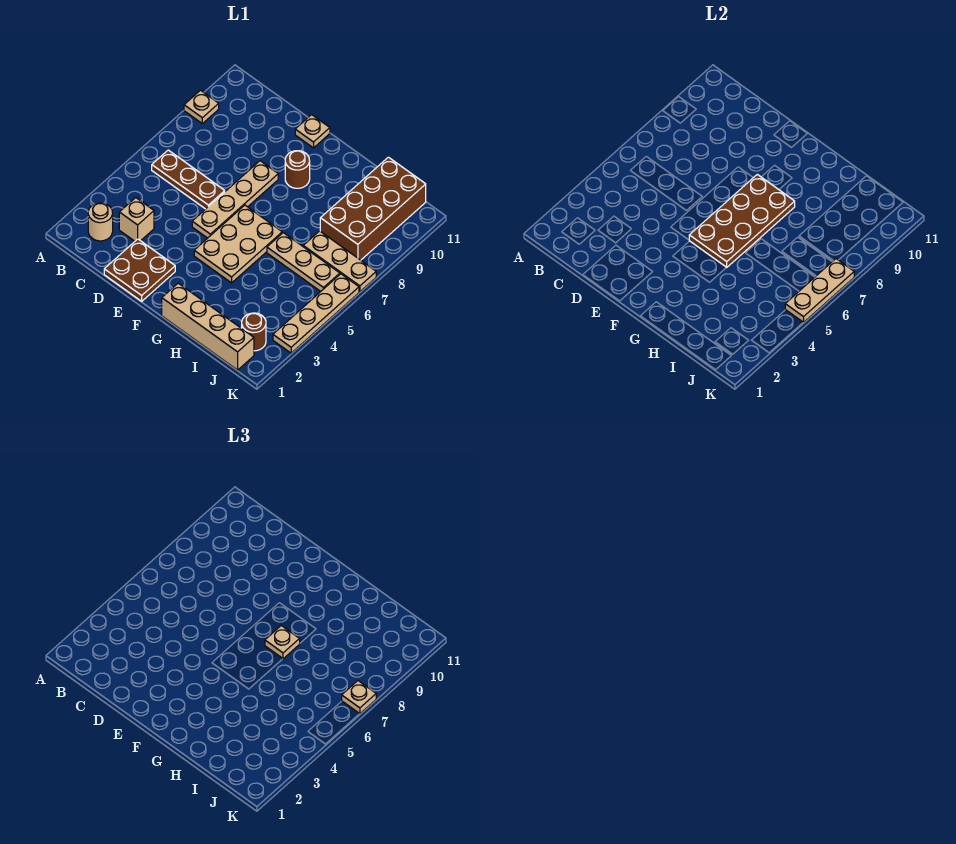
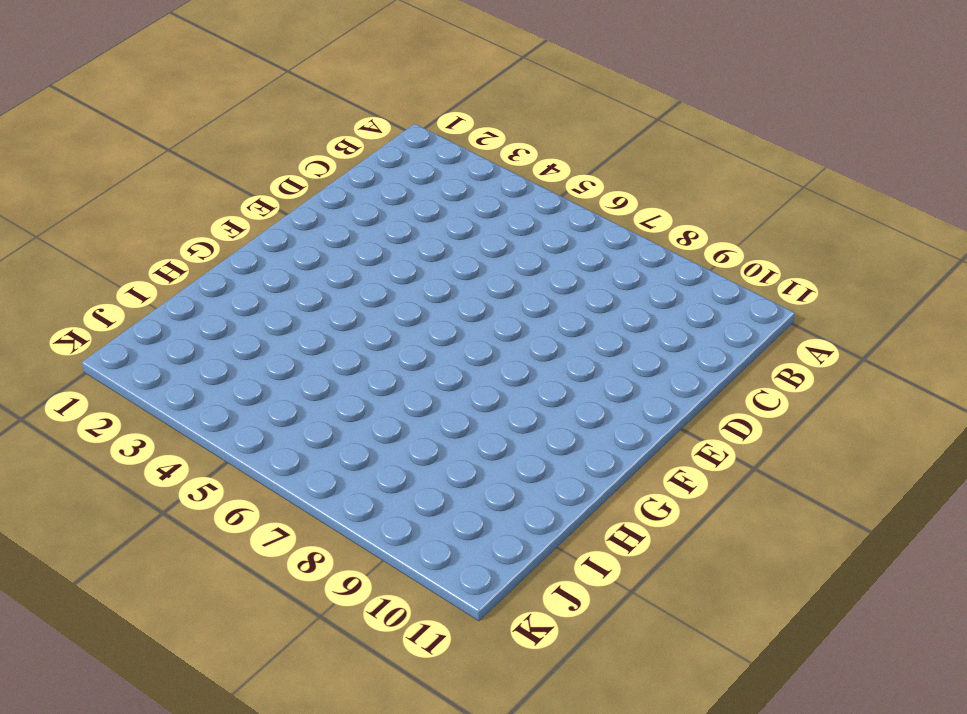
none -> tan 1x1 plate [184,90,219,123]
none -> tan 1x1 round brick [88,203,113,241]
none -> brown 1x3 plate [152,150,225,209]

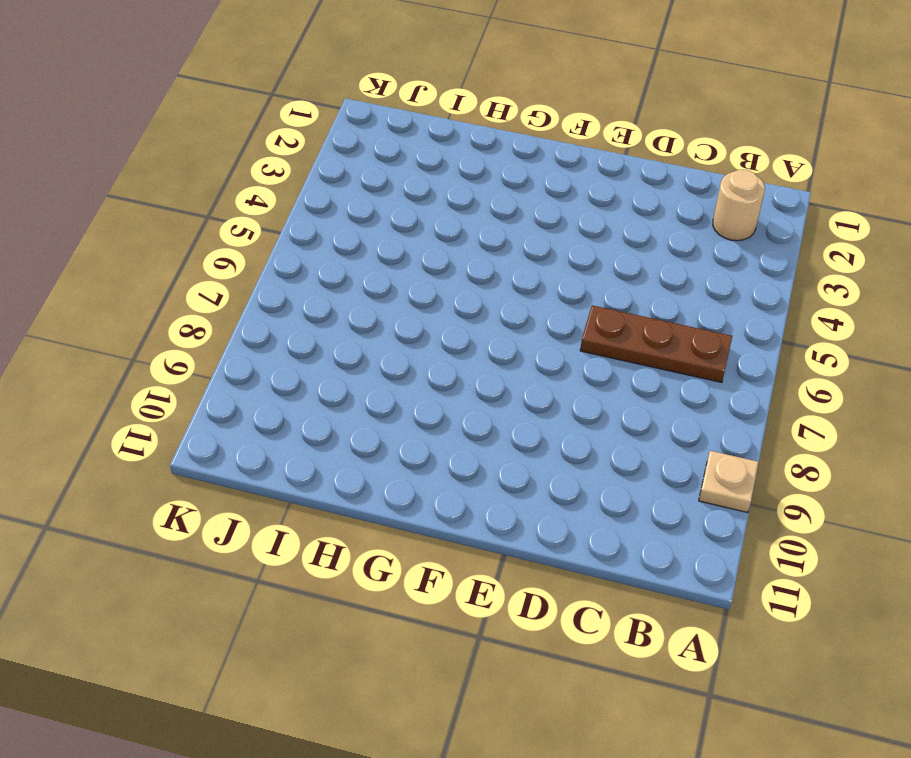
none -> tan 1x1 brick [119,198,154,241]
none -> brown 2x2 plate [104,239,175,301]
none -> tan 1x4 plate [192,161,278,238]

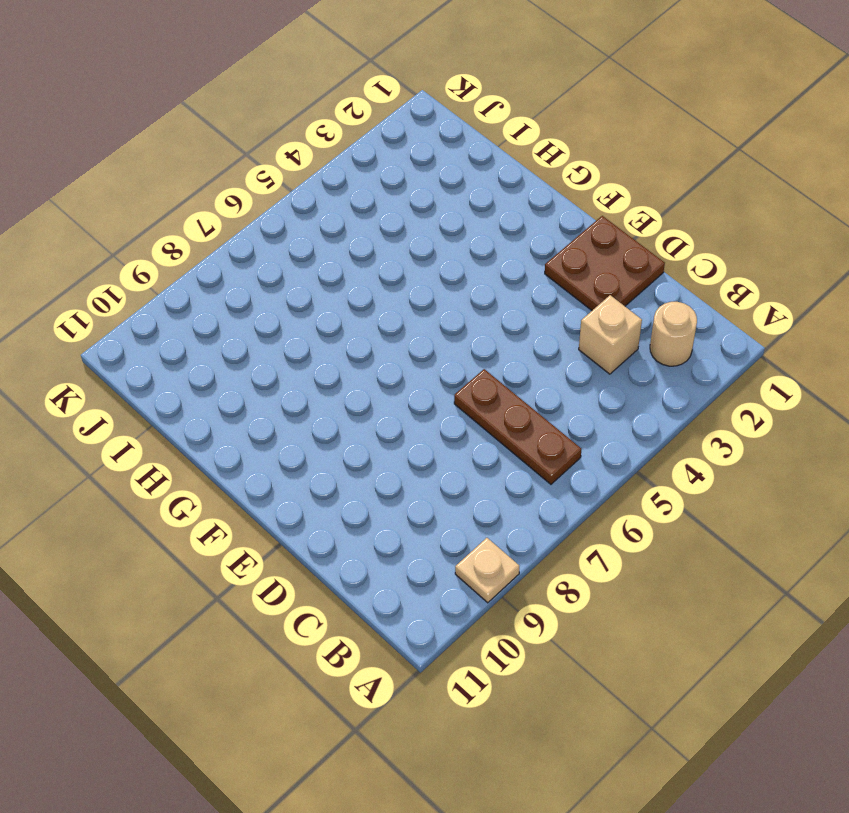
none -> tan 1x4 plate [192,161,278,238]
none -> tan 1x1 plate [295,115,330,148]
none -> tan 2x3 plate [194,205,282,283]

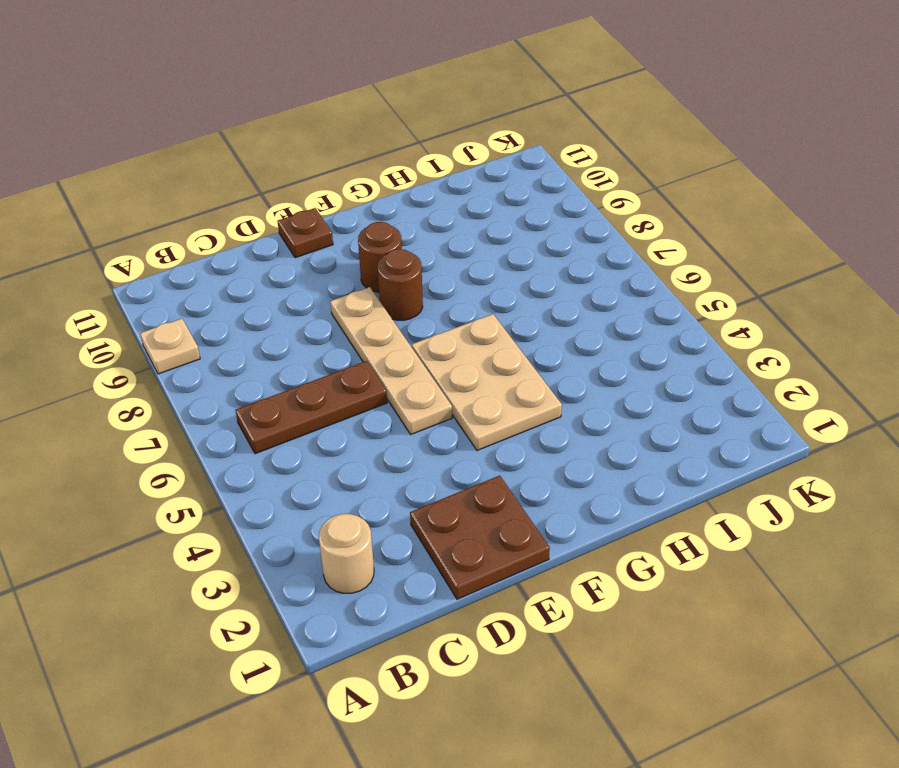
brown 1x1 plate [278,208,333,258] -> tan 1x1 plate [295,115,330,148]
brown 1x1 round brick [378,249,423,320] -> brown 1x1 round brick moved to [242,313,266,351]
none -> tan 1x1 brick [119,198,154,241]
none -> tan 1x4 brick [162,283,254,370]
none -> tan 1x3 plate [267,233,340,292]

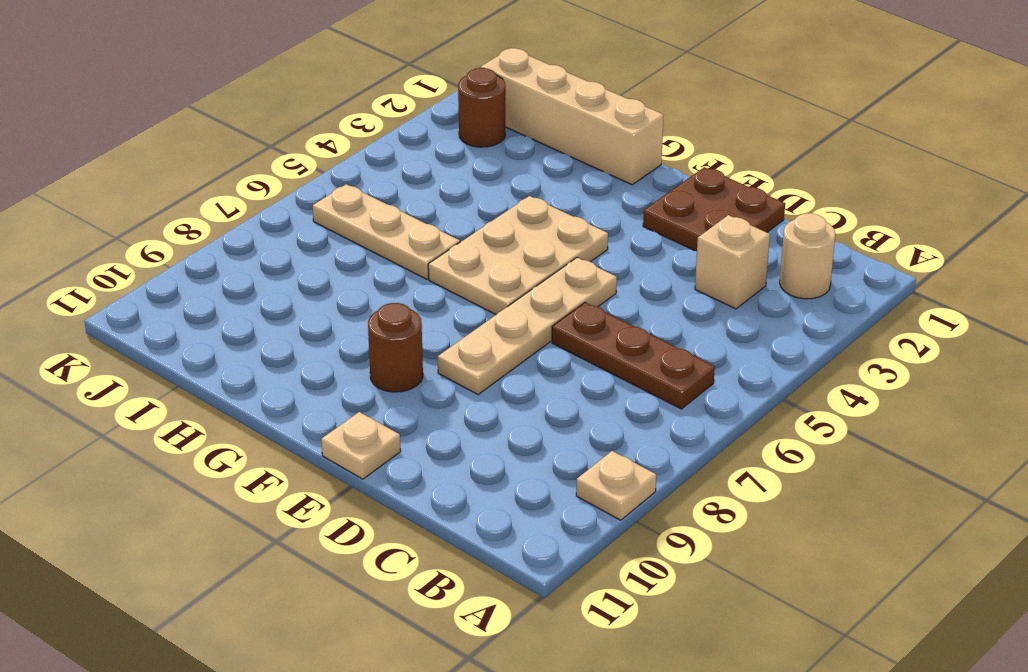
none -> tan 1x3 plate [303,231,376,292]
none -> brown 2x4 brick [320,157,426,260]
none -> tan 1x4 plate [273,274,359,353]

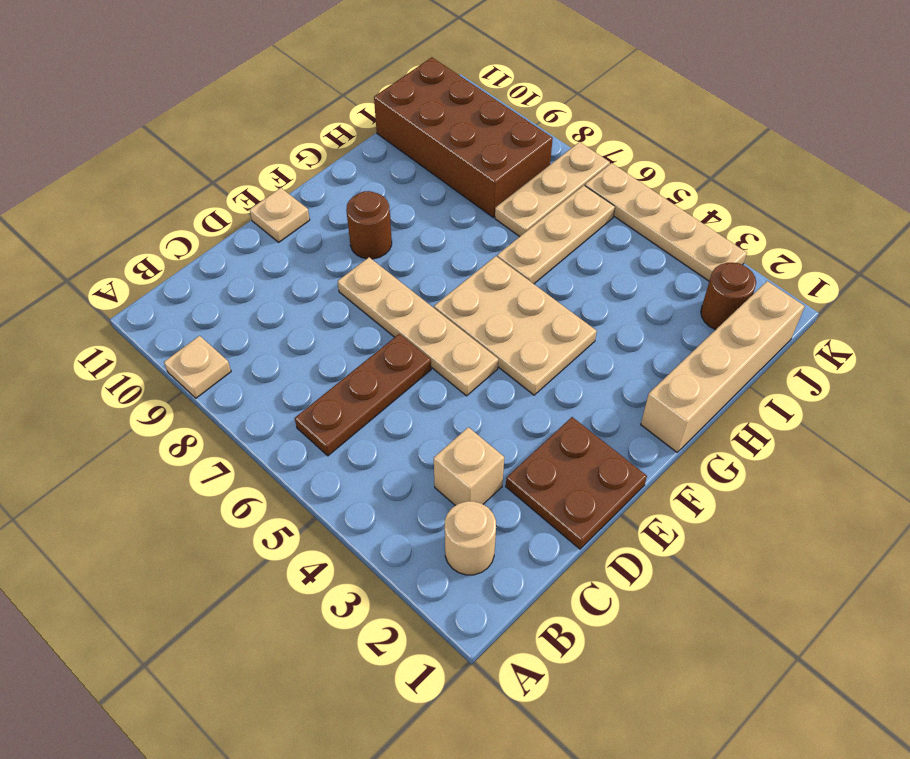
none -> brown 2x4 plate [689,174,795,267]
none -> tan 1x3 plate [785,259,854,322]
none -> tan 1x1 plate [265,626,300,659]

